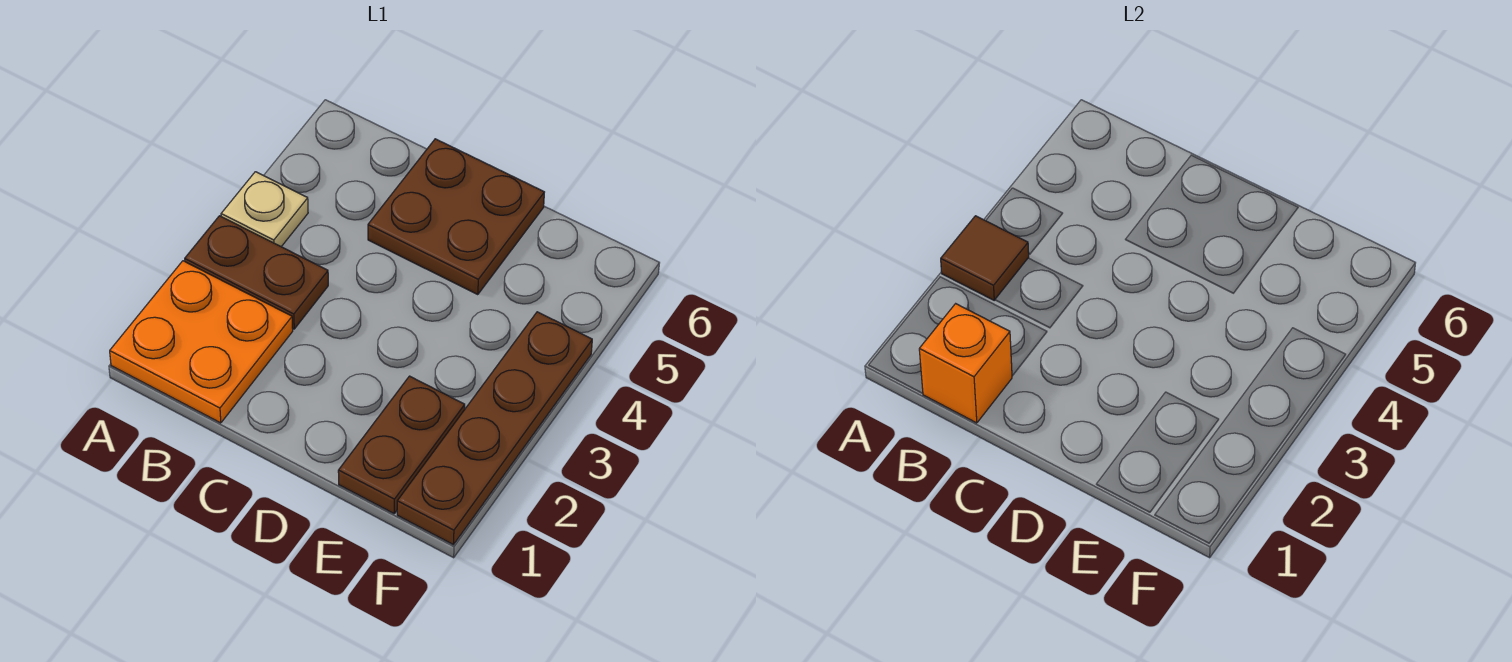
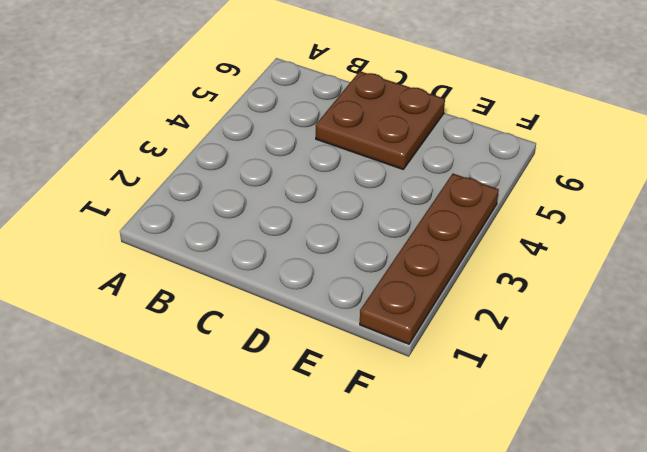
none -> orange 2x2 plate [110,261,293,423]
none -> brown 1x2 plate [185,216,328,329]

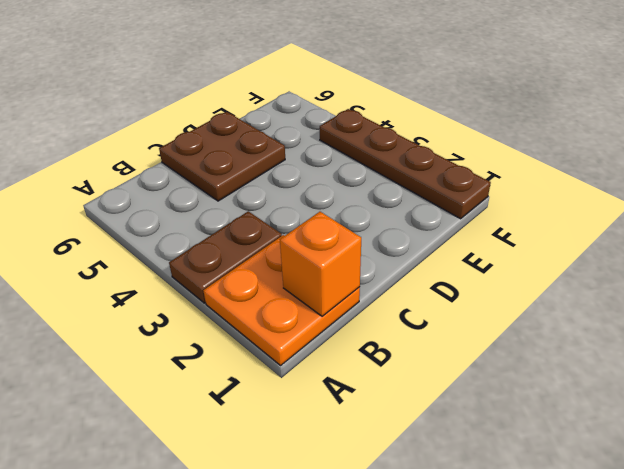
none -> tan 1x1 plate [221,172,308,247]
none -> brown 1x2 plate [338,376,465,513]

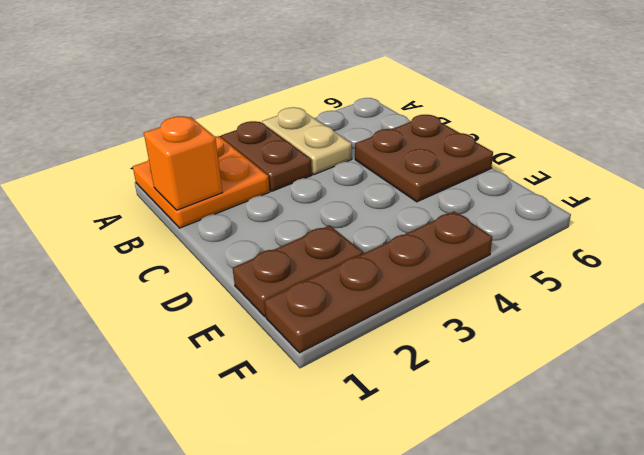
tan 1x2 plate [262,107,352,175] -> tan 1x1 plate [221,172,308,247]
none -> brown 1x1 tile [941,216,1029,300]

